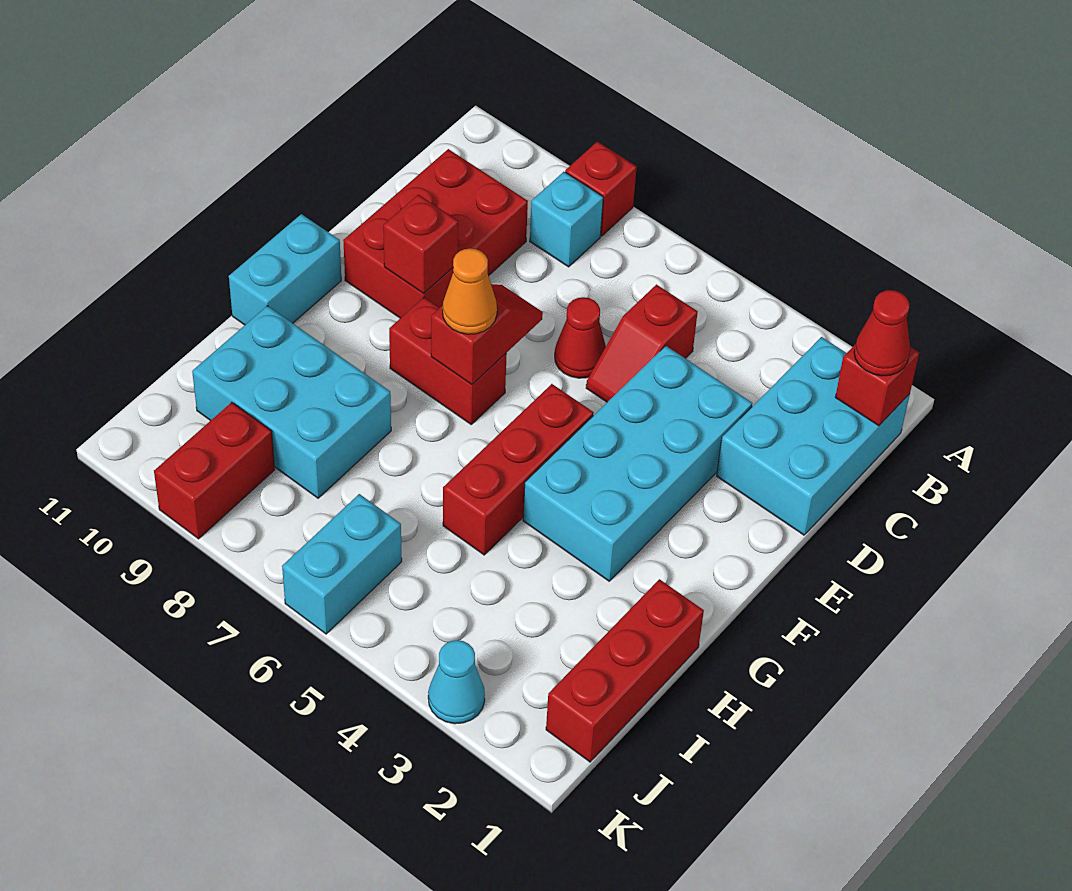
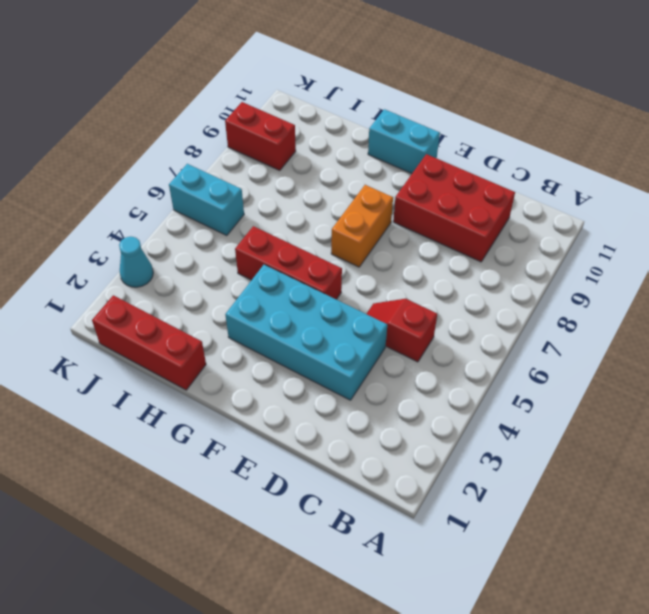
orange 1x2 brick [331,185,393,267] -> red 1x2 brick [389,297,507,424]
none -> red 1x1 brick [565,142,637,236]
none -> cyan 2x3 brick [717,337,910,535]
none -> cyan 1x1 brick [530,172,603,267]

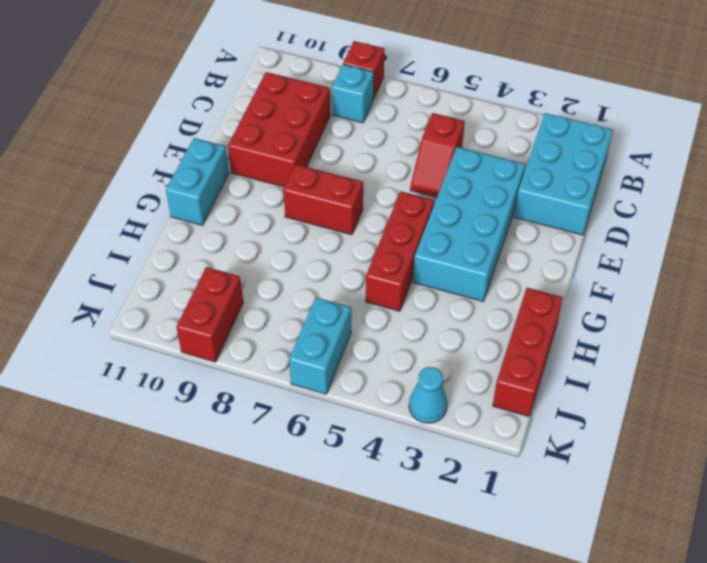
none -> red 1x1 cone [555,297,606,378]
none -> cyan 2x3 brick [192,306,391,498]
none -> red 1x1 brick [835,344,919,426]

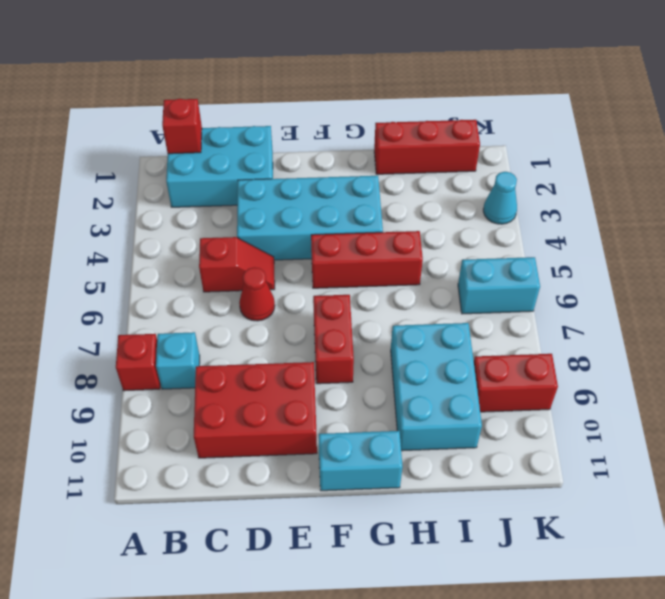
none -> red 1x2 slope [431,284,543,384]
none -> red 1x1 brick [383,195,458,294]
none -> red 1x1 cone [854,290,910,376]

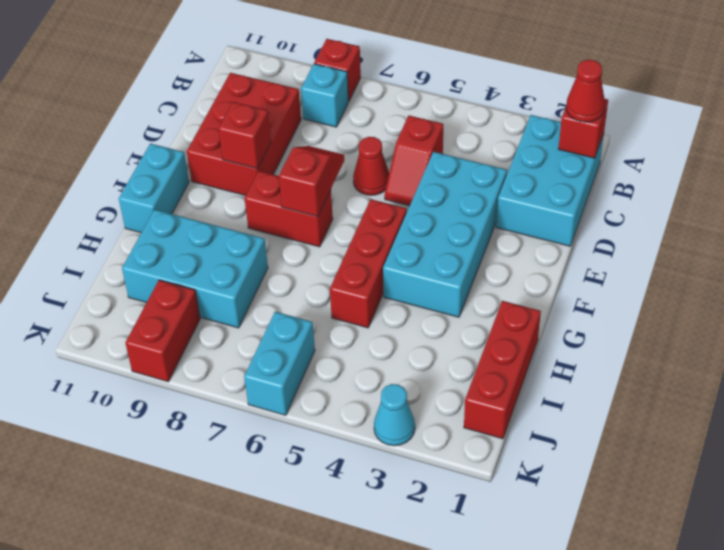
none -> orange 1x1 cone [443,248,497,334]

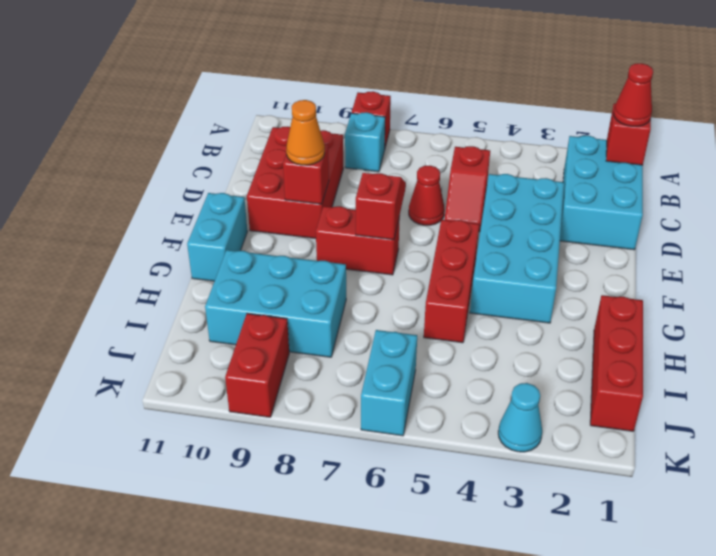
orange 1x1 cone [286,100,325,165] -> orange 1x1 cone moved to [443,248,497,334]

